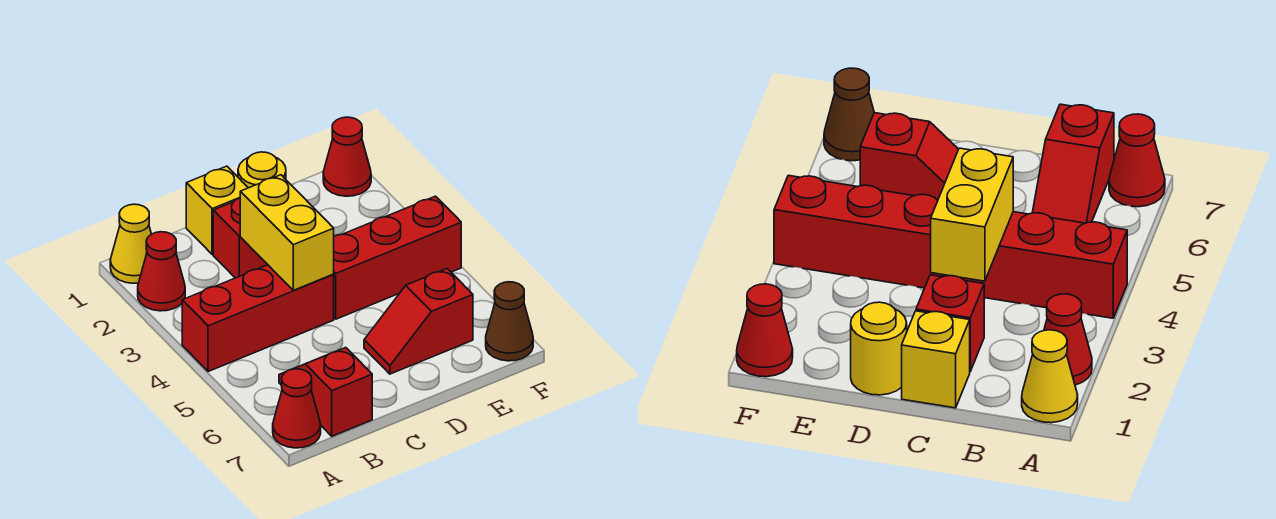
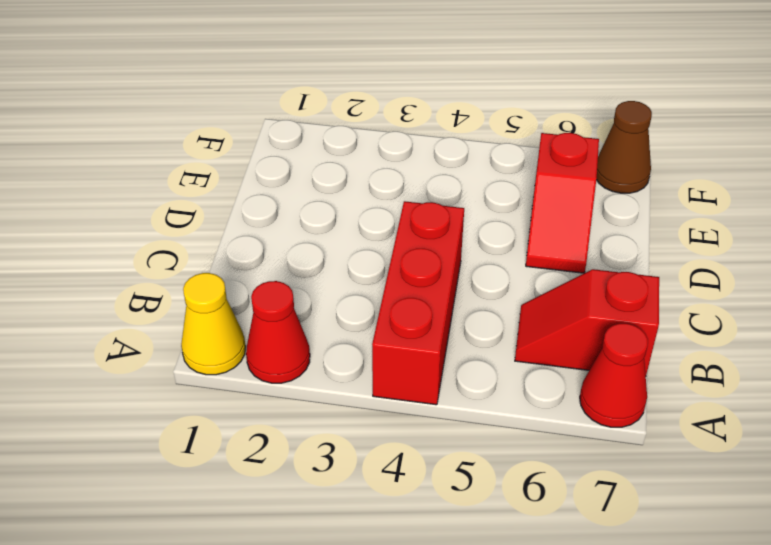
none -> yellow 1x1 brick [186,166,248,254]
none -> red 1x1 brick [213,198,268,278]
none -> yellow 1x1 round brick [238,152,286,188]

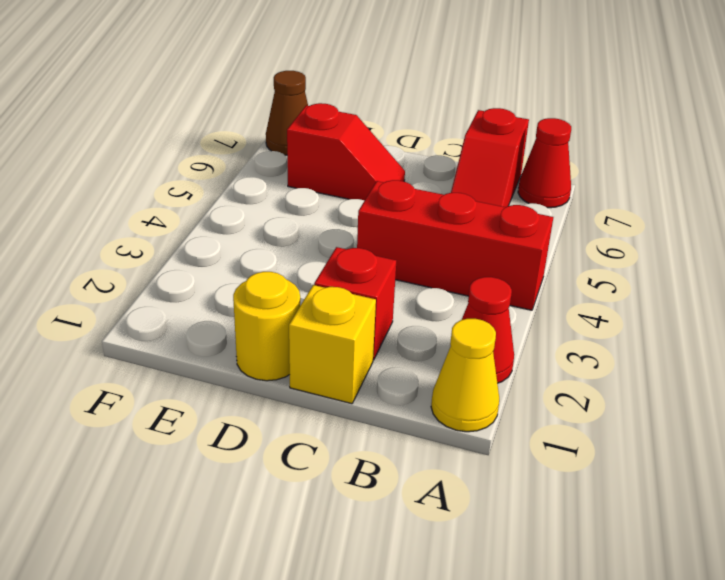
none -> red 1x3 brick [334,196,461,319]
none -> red 1x1 cone [323,117,371,196]
none -> yellow 1x2 brick [240,175,334,290]

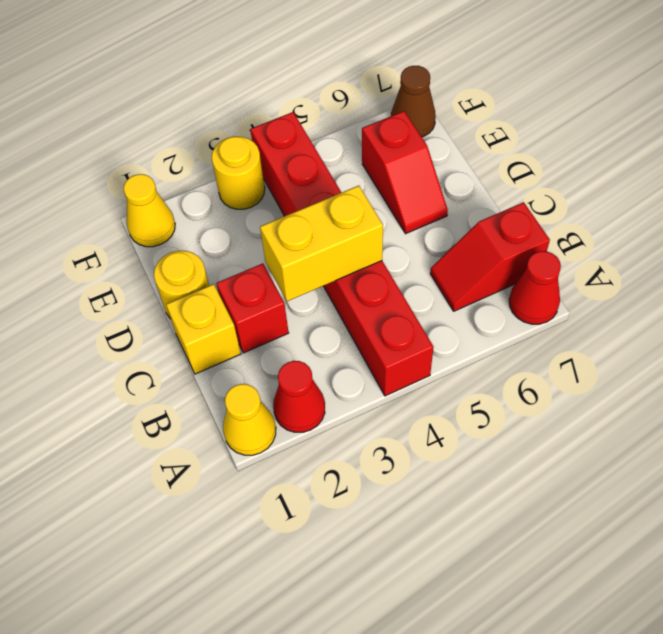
yellow 1x1 cone [124,174,175,247] -> red 1x1 cone [323,117,371,196]
yellow 1x1 round brick [212,137,265,209] -> none

